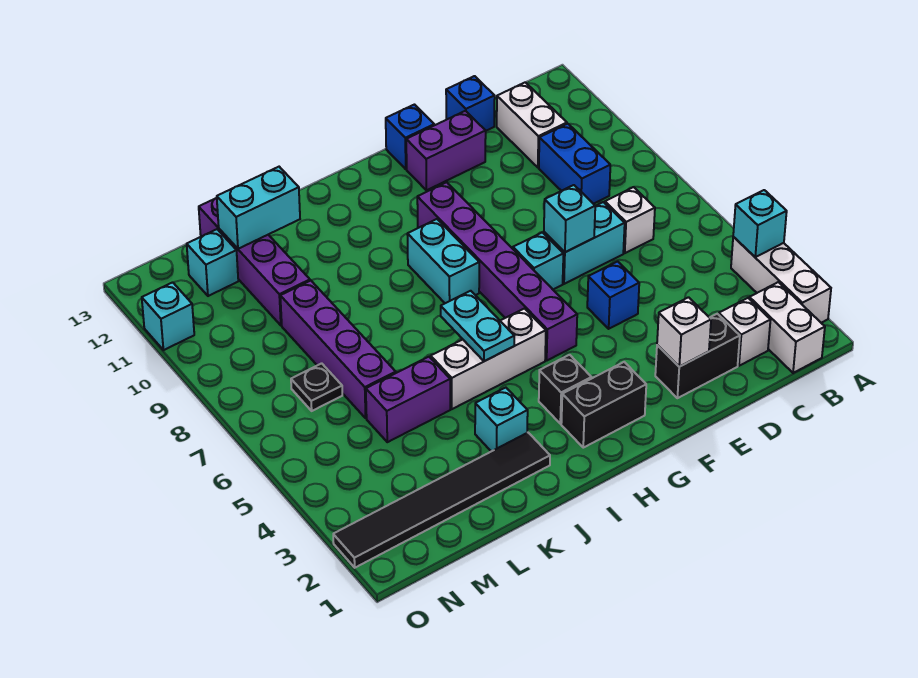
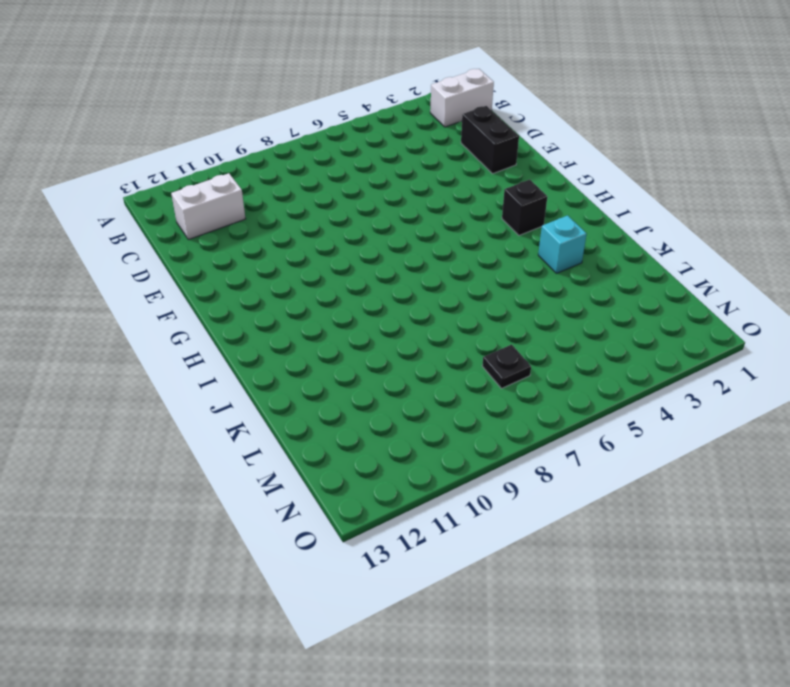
none -> white 1x3 brick [731,237,831,323]
none -> white 1x1 brick [719,298,770,366]
none -> white 1x1 brick [605,187,655,253]
none -> blue 1x2 brick [539,124,610,204]

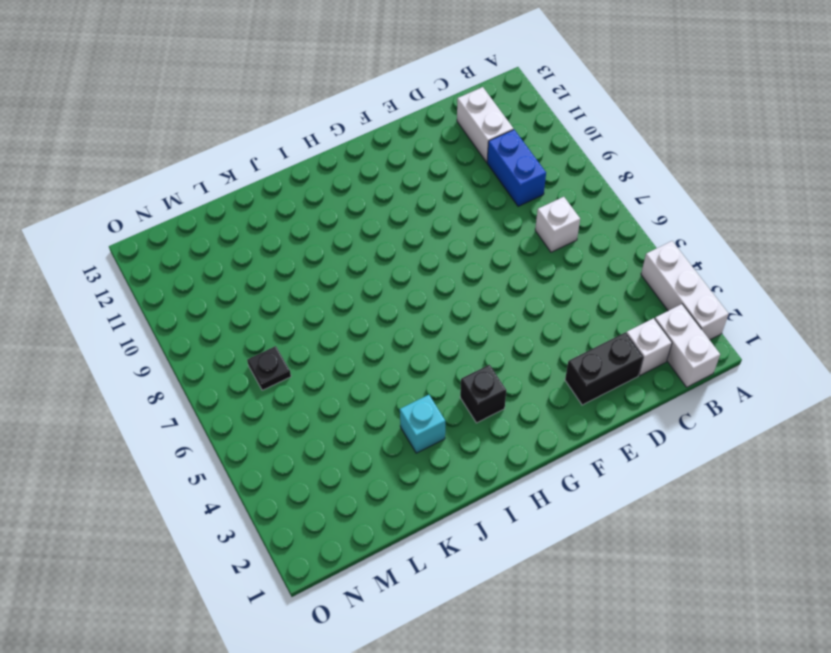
none -> cyan 1x2 brick [544,202,625,284]
none -> blue 1x1 brick [446,76,495,131]
none -> blue 1x1 brick [587,261,639,329]
none -> purple 1x2 brick [406,111,486,190]

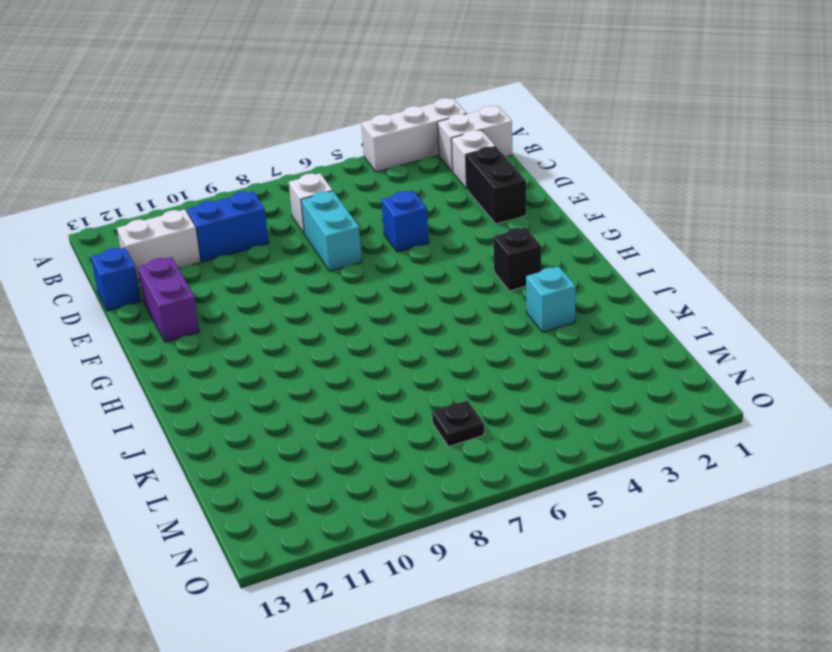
none -> cyan 1x1 brick [513,232,563,289]
none -> blue 1x1 brick [386,105,434,169]
none -> black 1x2 brick [561,362,646,448]
none -> purple 1x6 brick [417,182,577,360]

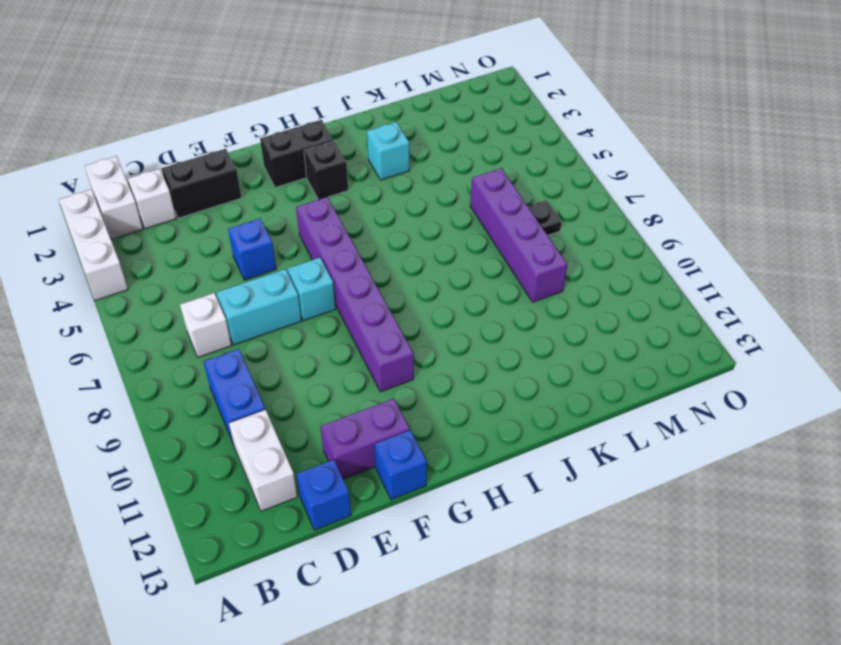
none -> white 1x3 brick [431,309,546,409]
none -> cyan 1x2 brick [407,219,479,303]
none -> black 1x6 tile [333,433,550,568]
none -> purple 1x2 brick [366,357,450,442]

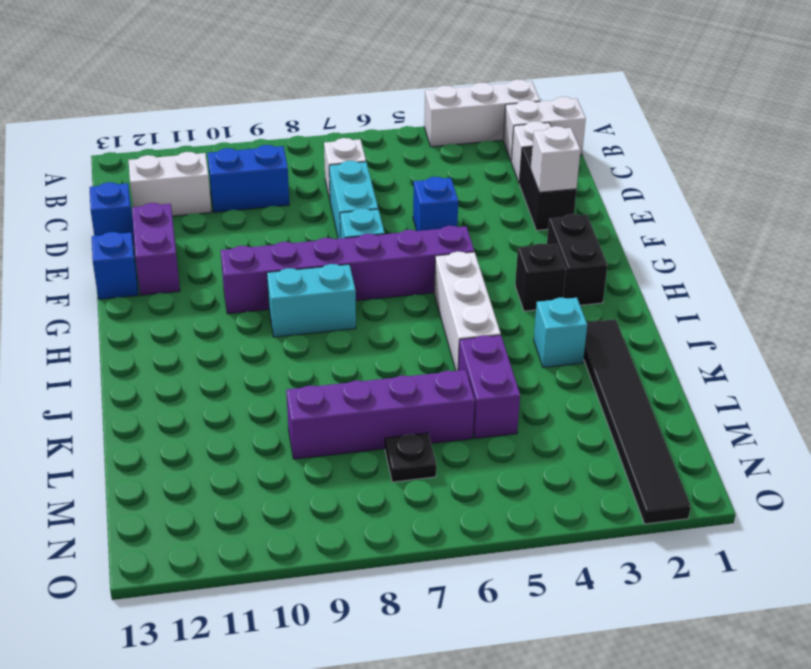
none -> purple 1x4 brick [199,198,310,325]
none -> cyan 1x1 brick [187,229,238,296]
none -> cyan 1x1 brick [142,282,194,350]
none -> cyan 1x1 brick [733,190,787,257]

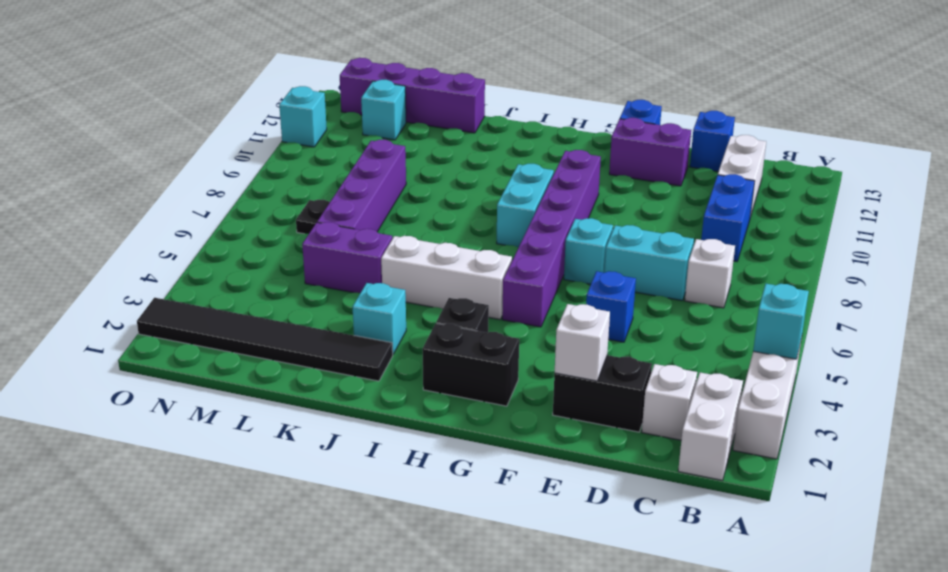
purple 1x4 brick [340,58,485,133] -> purple 1x4 brick turned to [199,198,310,325]
none -> cyan 1x1 brick [544,185,595,252]
none -> cyan 1x2 plate [441,291,514,361]
none -> cyan 1x2 brick [217,167,300,249]

